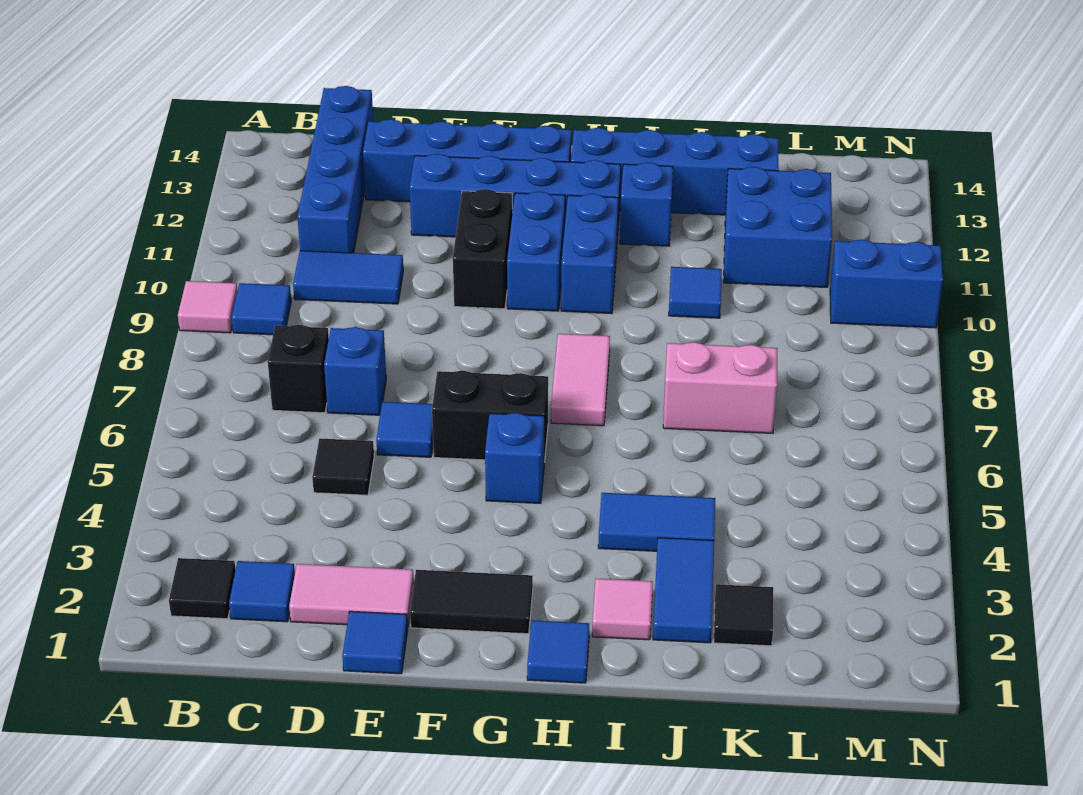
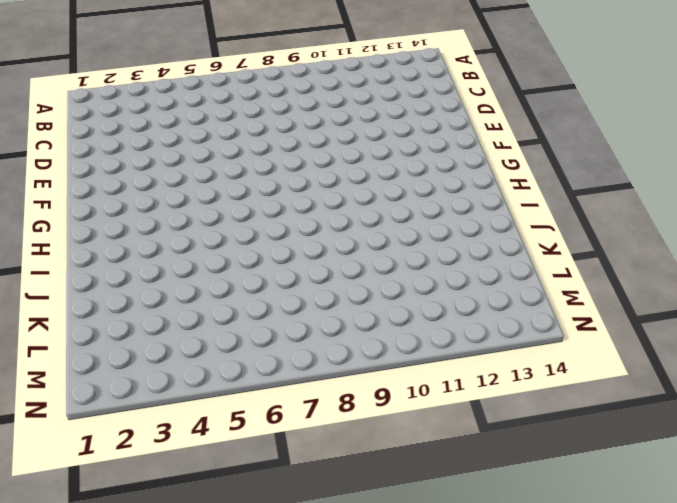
none -> pink 1x1 tile [178,281,238,333]
none -> black 1x1 tile [169,558,236,619]
none -> blue 1x1 tile [232,283,291,335]
none -> blue 1x1 tile [229,561,295,622]

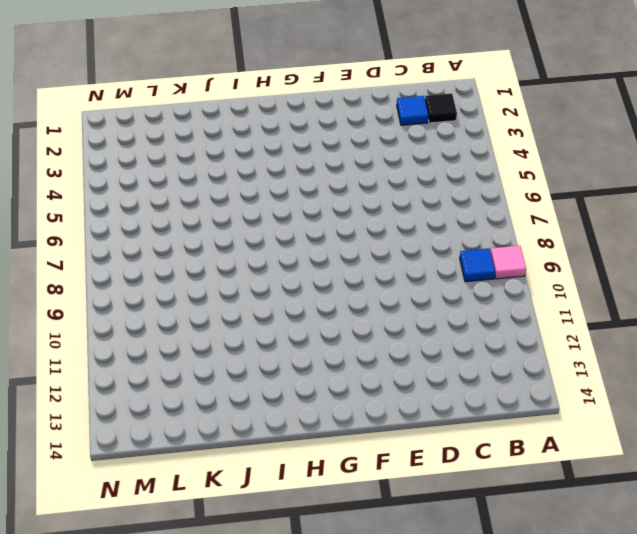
none -> black 1x1 brick [268,325,329,413]
none -> blue 1x2 tile [293,251,403,304]
none -> blue 1x4 brick [297,86,373,253]
none -> pink 1x2 tile [289,564,414,626]

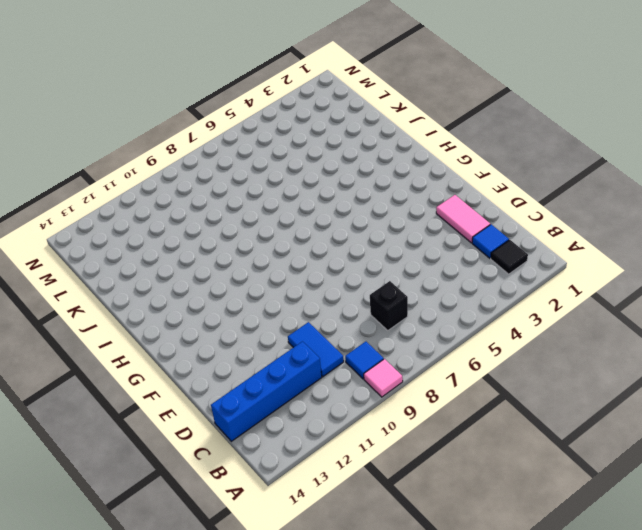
none -> black 1x1 tile [312,438,374,495]
none -> blue 1x1 brick [324,327,386,415]
none -> blue 1x4 brick [363,119,571,202]
none -> blue 1x1 tile [342,611,408,674]

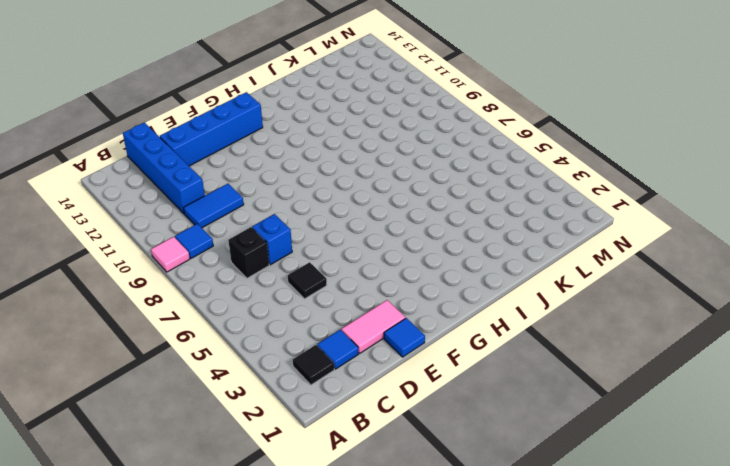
none -> blue 1x1 tile [376,402,433,457]
none -> blue 1x4 brick [409,154,621,240]
none -> black 1x2 tile [410,570,533,634]
none -> black 1x2 brick [432,371,548,462]

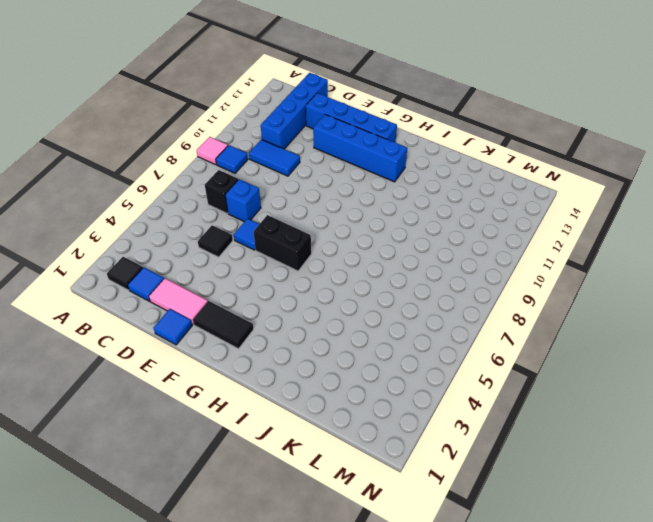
none -> black 1x2 brick [453,189,513,309]
none -> blue 1x1 brick [485,413,544,503]
none -> blue 1x2 brick [507,191,565,311]
none -> blue 1x1 tile [527,620,589,683]

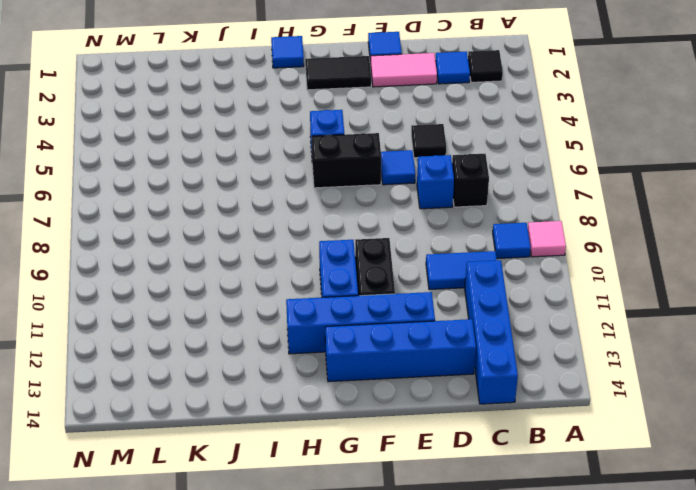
none -> pink 1x2 tile [551,334,610,426]
none -> blue 1x2 brick [561,194,618,314]
none -> blue 1x4 brick [571,128,778,215]
none -> pink 1x1 tile [592,578,653,640]

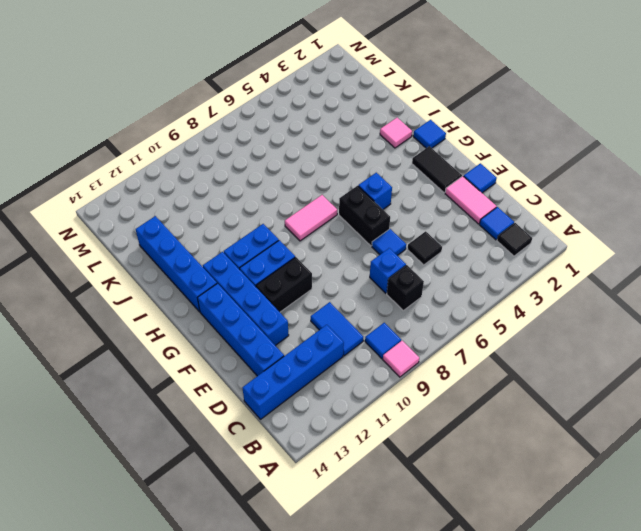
none -> blue 1x2 tile [598,493,715,551]
none -> blue 1x1 brick [620,162,673,246]
none -> blue 1x2 tile [653,538,714,643]
none -> pink 1x2 brick [663,342,777,433]

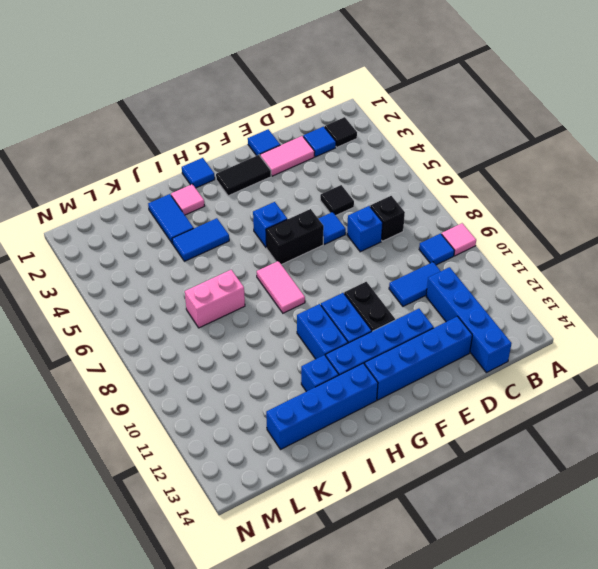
none -> blue 1x1 tile [669,267,722,318]
none -> black 1x1 tile [714,584,773,646]
none -> blue 2x2 brick [724,167,832,287]
none -> blue 1x2 brick [830,239,943,328]

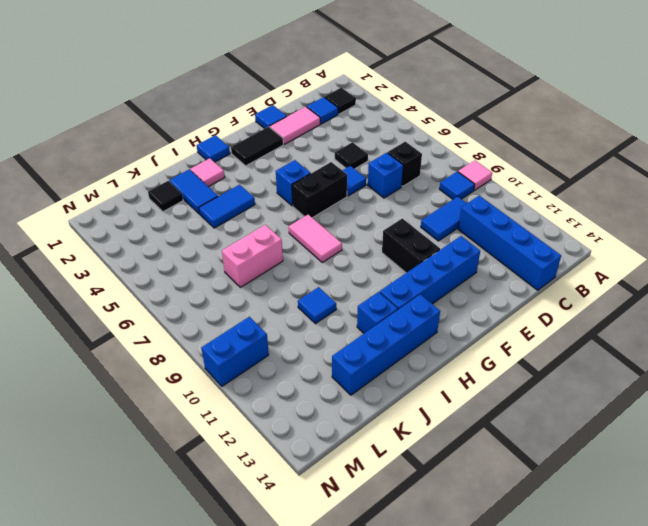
none -> blue 1x4 brick [363,119,571,202]
none -> blue 1x2 brick [507,191,565,311]
none -> blue 1x2 brick [561,194,618,314]
none -> blue 2x2 brick [724,167,832,287]

